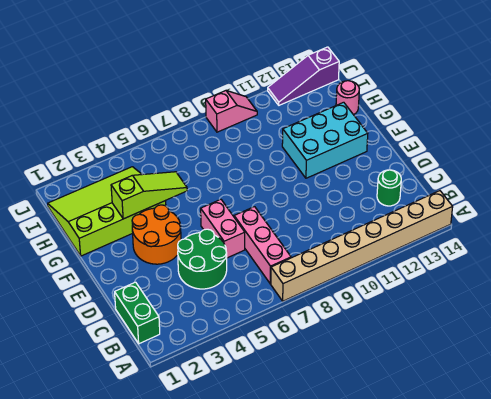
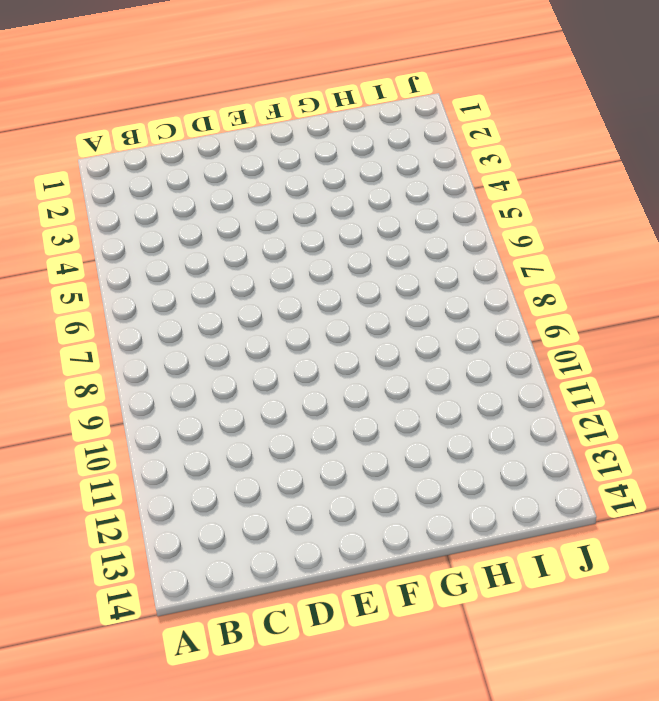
none -> tan 1x8 brick [271,191,453,301]
none -> green 1x2 brick [115,282,160,344]
none -> pink 1x3 brick [234,207,291,284]

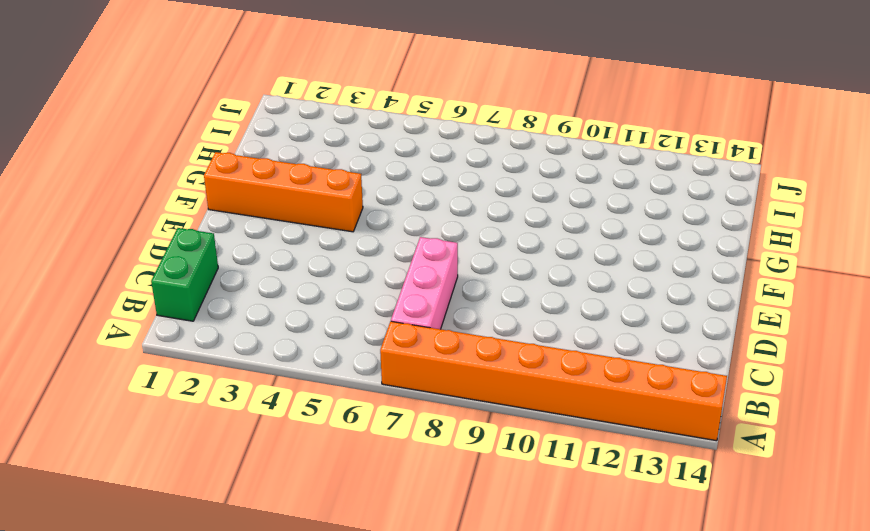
orange 1x8 brick [380,321,727,441] -> tan 1x8 brick [271,191,453,301]
orange 1x4 brick [204,152,363,232] -> orange 2x2 round brick [132,205,181,264]
none -> green 2x2 round brick [178,229,227,289]
none -> green 1x1 round brick [377,170,401,206]
none -> pink 1x2 brick [201,199,245,258]

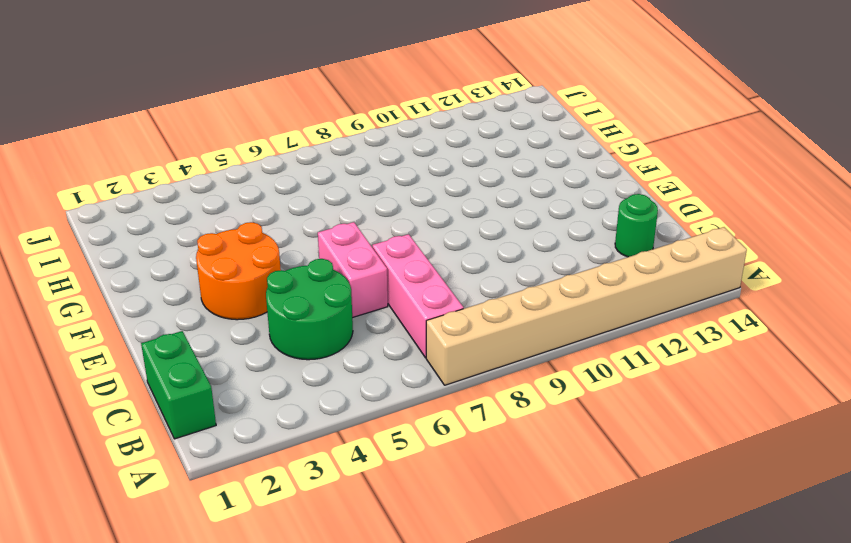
none -> cyan 2x3 brick [282,102,368,178]
none -> lime 3x4 slope [48,167,166,256]
none -> pink 1x1 round brick [336,81,359,115]

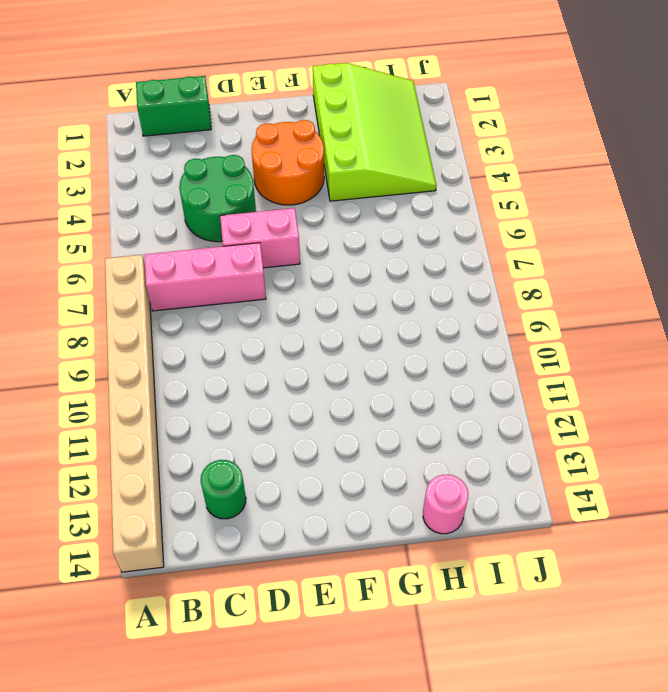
none -> cyan 2x3 brick [282,102,368,178]
none -> pink 1x2 slope [206,91,257,132]
none -> purple 1x3 slope [268,47,339,105]

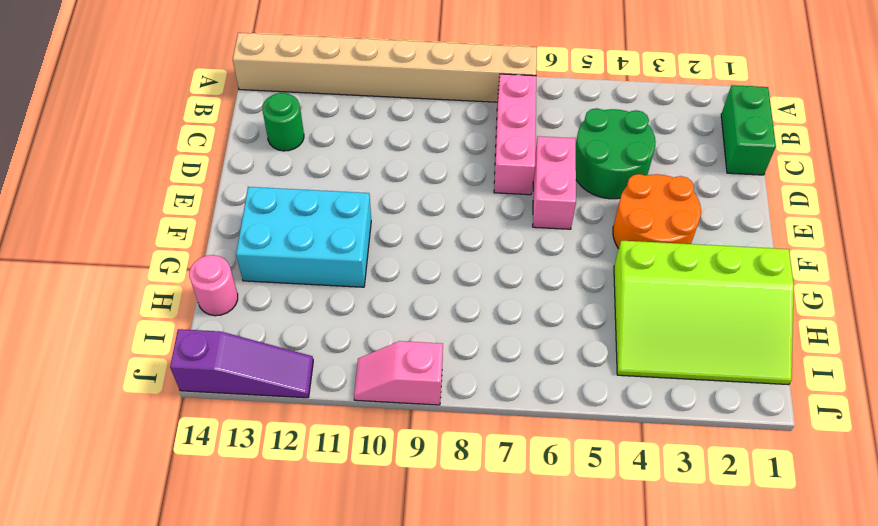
none -> lime 1x3 slope [111,172,187,219]

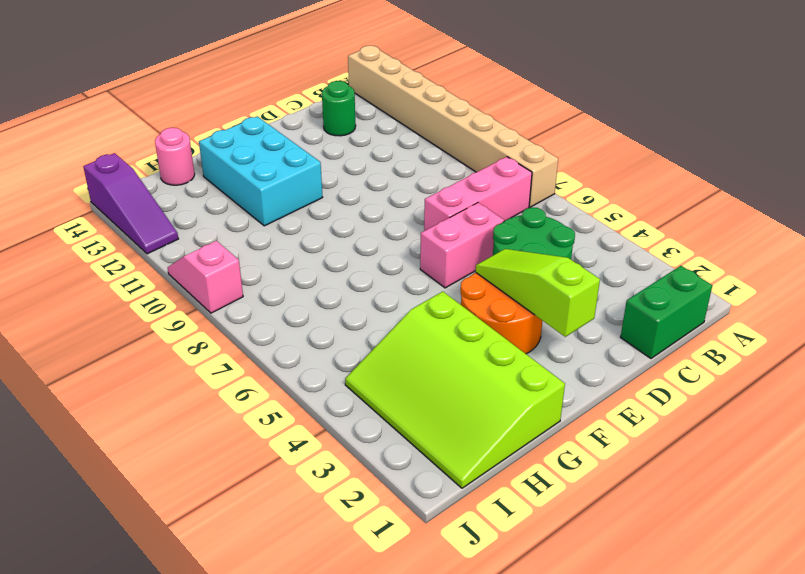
lime 1x3 slope [476,249,600,337] -> lime 1x3 slope moved to [111,172,187,219]

